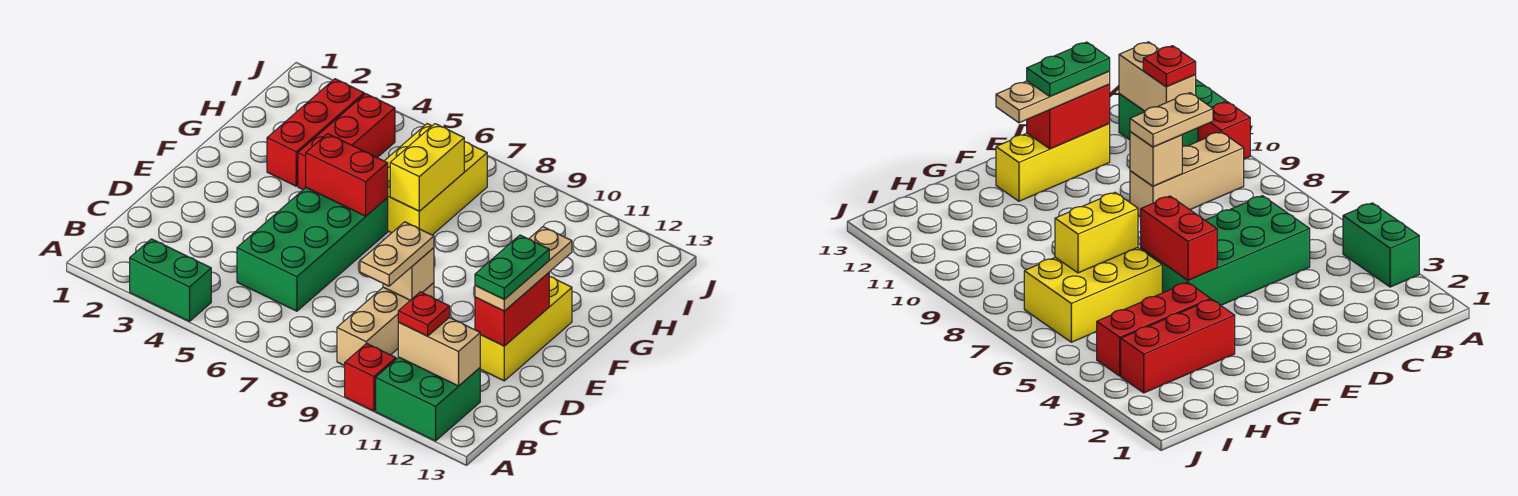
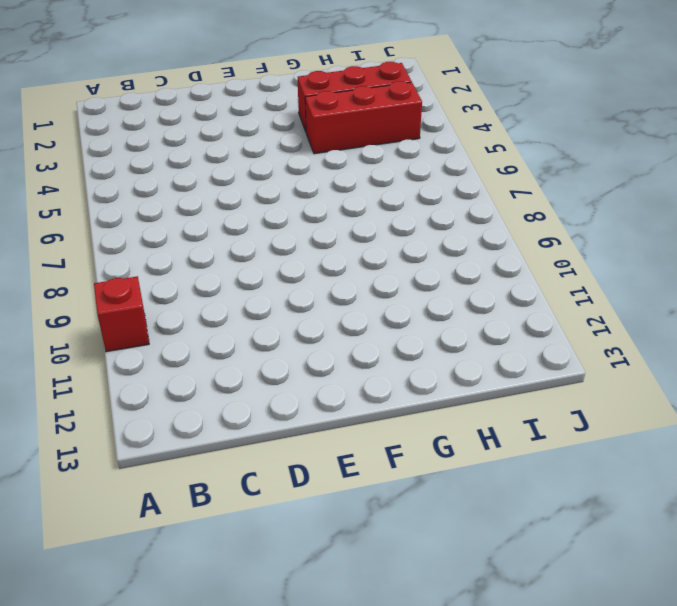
none -> green 1x2 brick [130,239,211,321]
none -> green 2x2 brick [376,357,480,441]
none -> tan 1x3 brick [337,283,434,366]

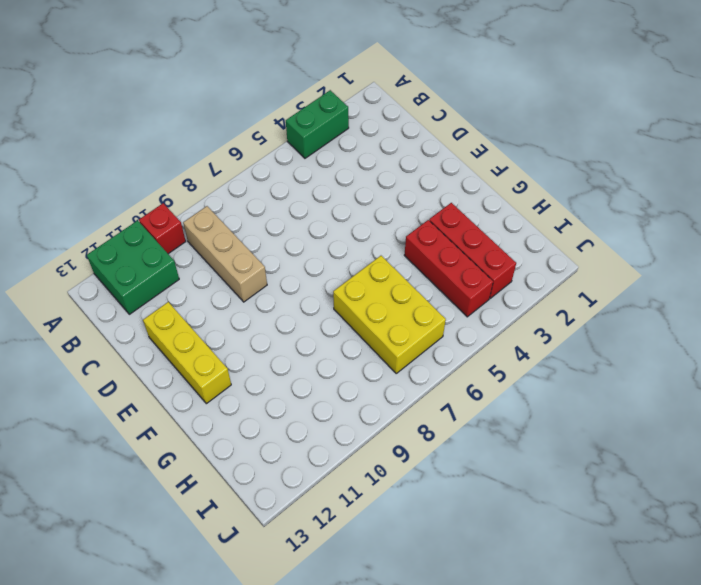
none -> green 2x4 brick [237,188,388,311]
none -> tan 1x2 brick [398,318,480,386]
none -> tan 1x1 brick [383,248,434,300]

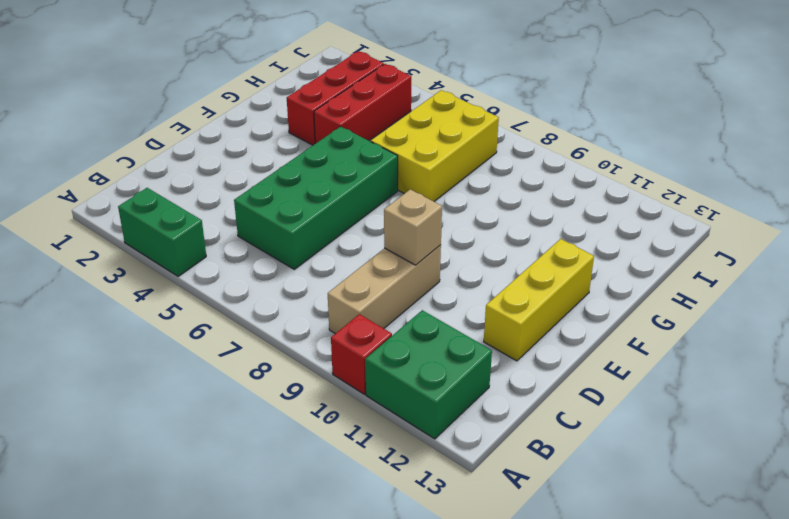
none -> tan 1x2 brick [398,318,480,386]
none -> red 1x2 brick [475,273,549,346]
none -> red 1x2 brick [306,134,388,216]

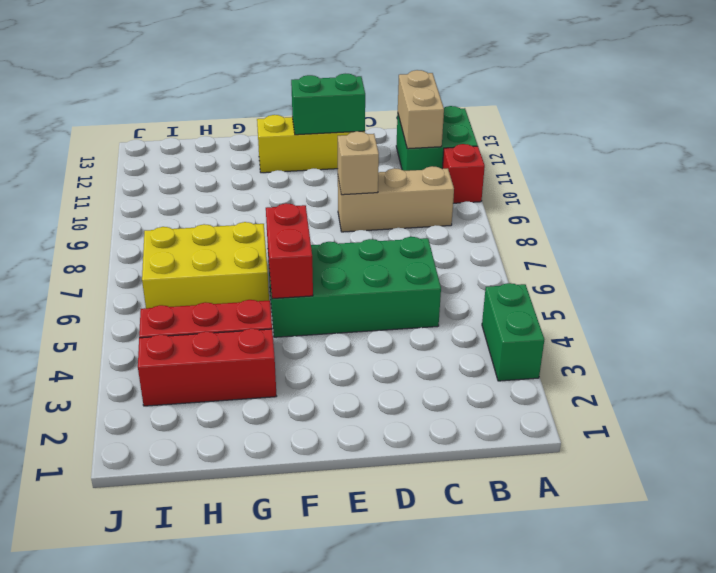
green 1x2 brick [291,74,365,135] -> red 1x2 brick [475,273,549,346]
none -> yellow 1x2 brick [390,124,464,211]
none -> red 1x1 plate [398,292,450,336]
none -> tan 1x2 plate [360,222,434,286]

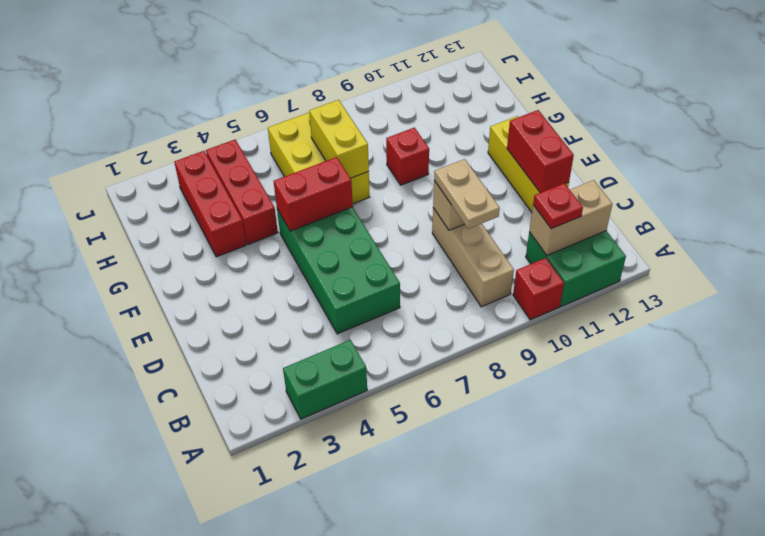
red 1x1 brick [386,128,429,185] -> none
none -> tan 1x3 plate [475,227,572,311]
none -> green 1x2 plate [475,235,549,299]

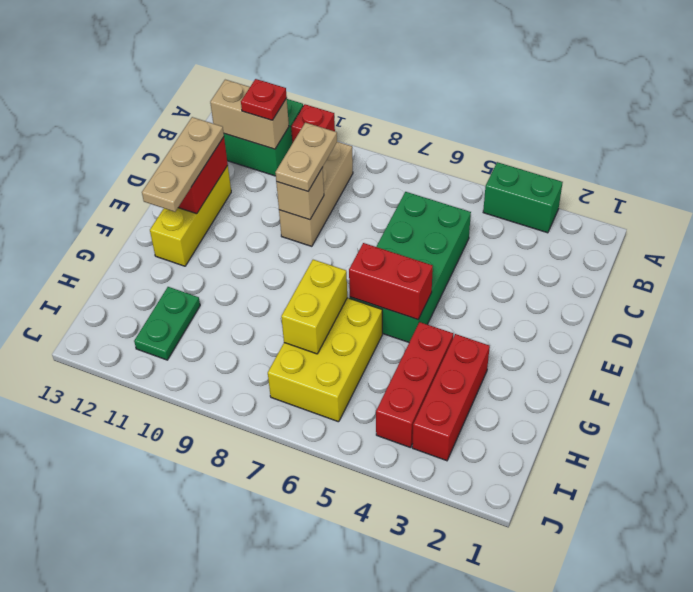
green 1x2 plate [134,287,200,360] -> green 1x2 plate moved to [475,235,549,299]

